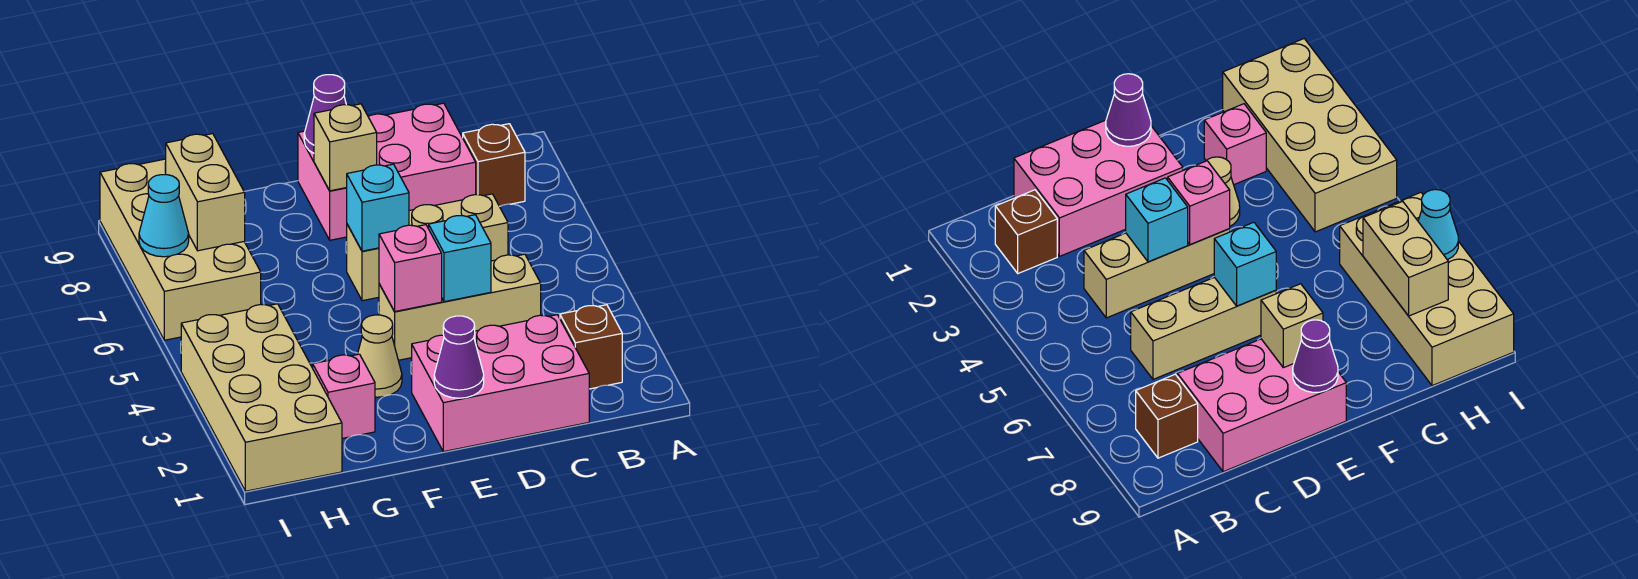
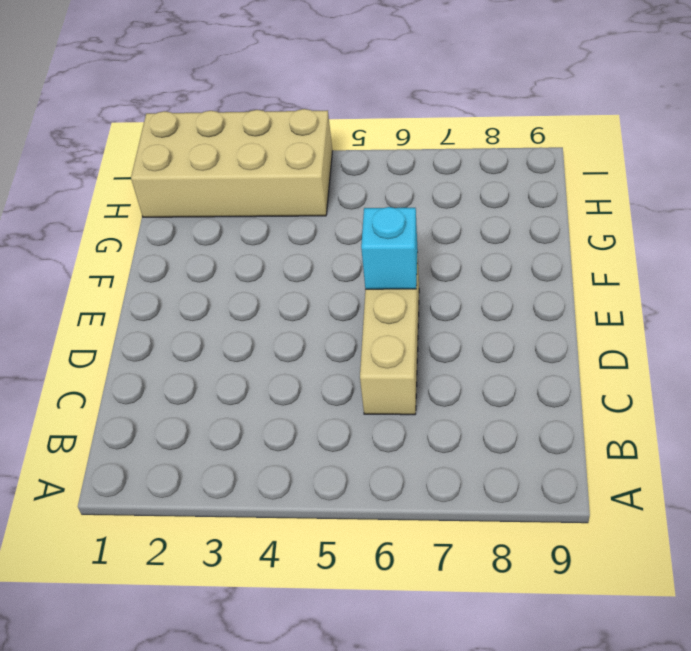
none -> brown 1x1 brick [560,305,622,389]
none -> brown 1x1 brick [463,124,525,206]
none -> pink 2x3 brick [412,315,589,452]

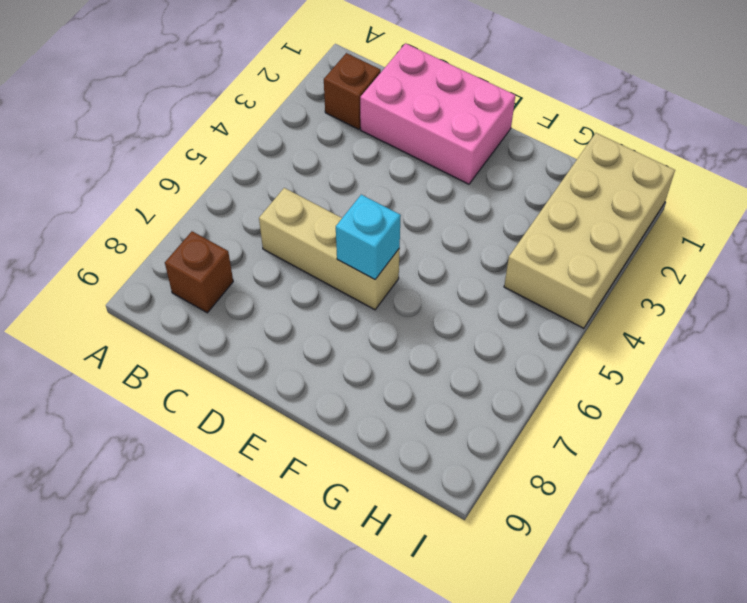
none -> tan 1x3 brick [379,254,541,360]
none -> pink 2x3 brick [298,103,476,240]
none -> tan 1x1 cone [357,315,402,397]

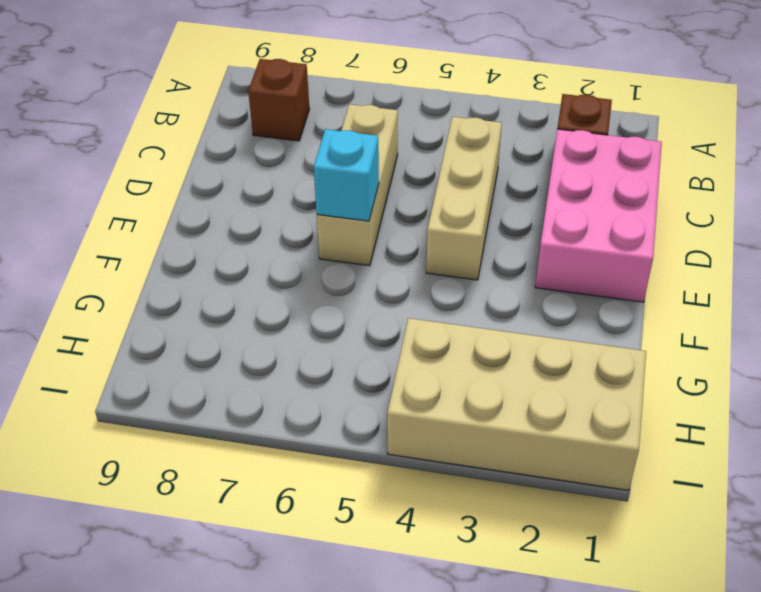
none -> pink 2x3 brick [298,103,476,240]
none -> tan 1x1 cone [357,315,402,397]
none -> pink 1x1 brick [313,354,375,438]

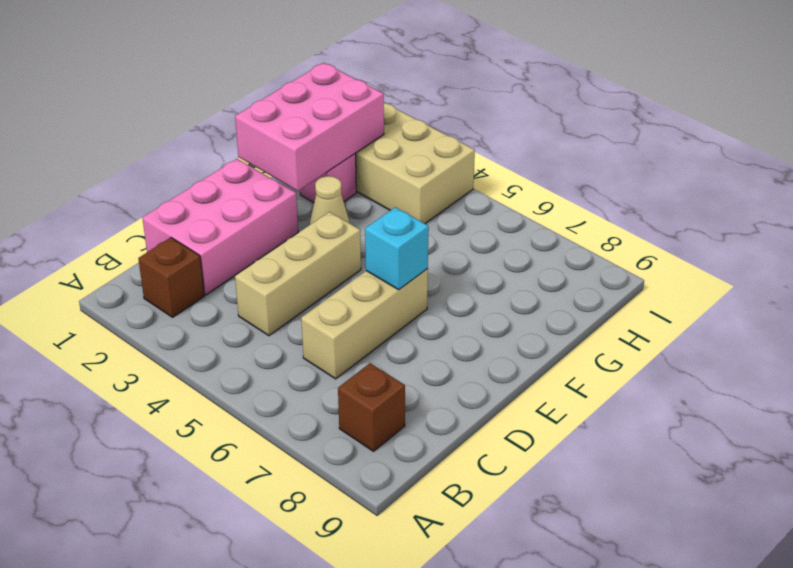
pink 2x3 brick [235,63,384,191] -> pink 2x3 brick moved to [298,103,476,240]
none -> tan 2x4 brick [100,159,261,340]
none -> cyan 1x1 brick [429,215,491,302]
none -> purple 1x1 cone [434,316,484,398]

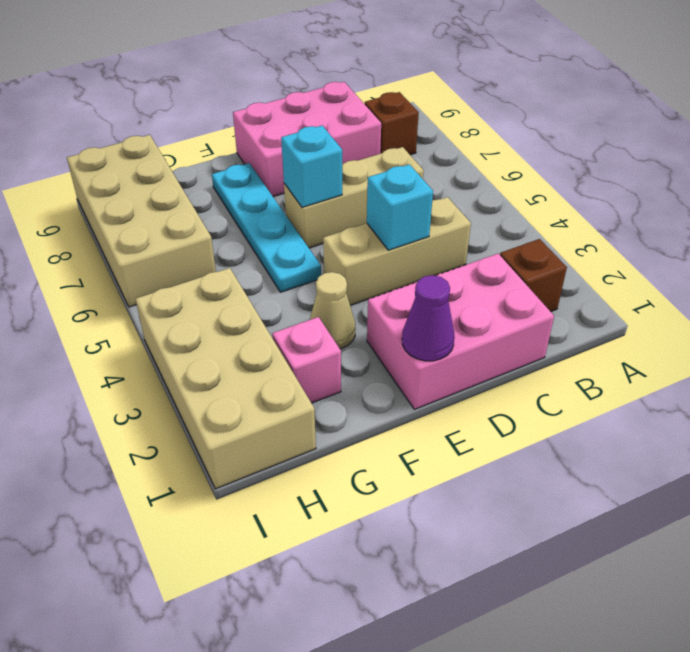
cyan 1x4 plate [212,163,321,292] -> none
none -> pink 1x1 brick [379,225,442,311]
none -> tan 1x1 brick [314,104,377,191]
none -> purple 1x1 cone [304,75,346,153]

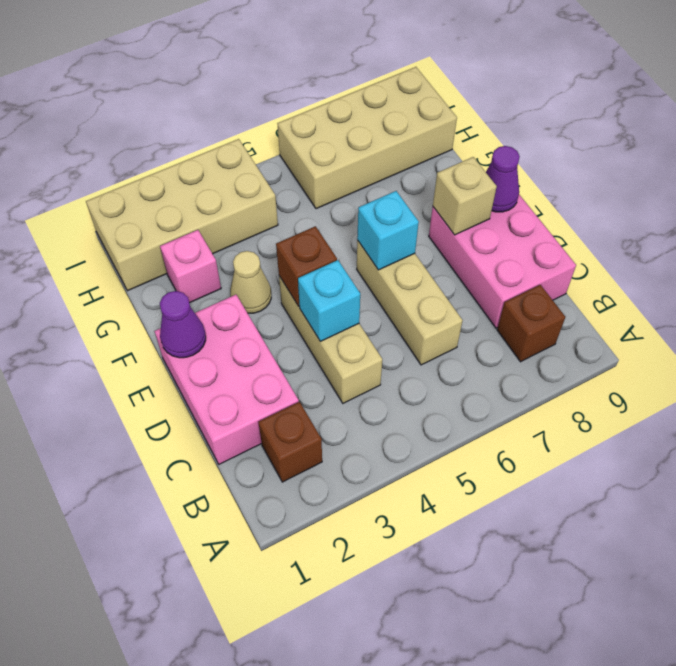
brown 1x1 brick [276,226,337,306] -> pink 1x1 brick [379,225,442,311]
none -> tan 1x2 brick [166,134,245,251]
none -> cyan 1x1 cone [139,175,189,257]

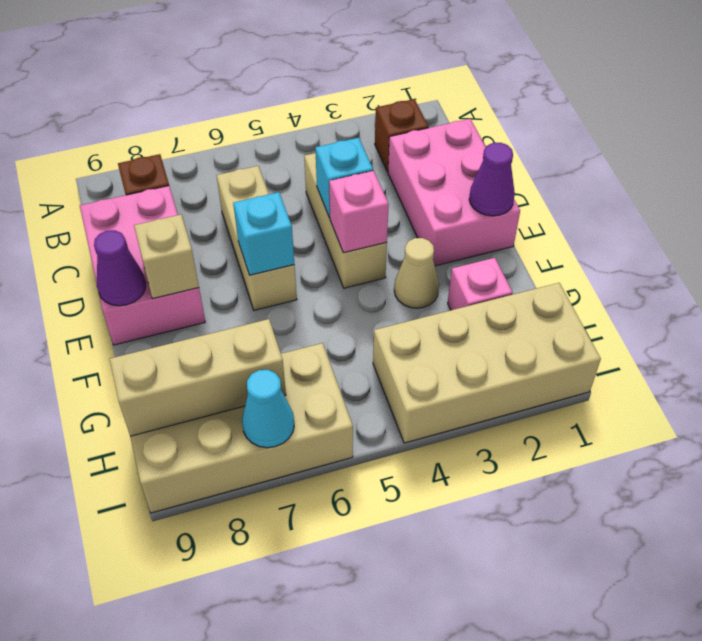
tan 1x3 brick [110,319,286,436] -> tan 1x2 brick [166,134,245,251]

